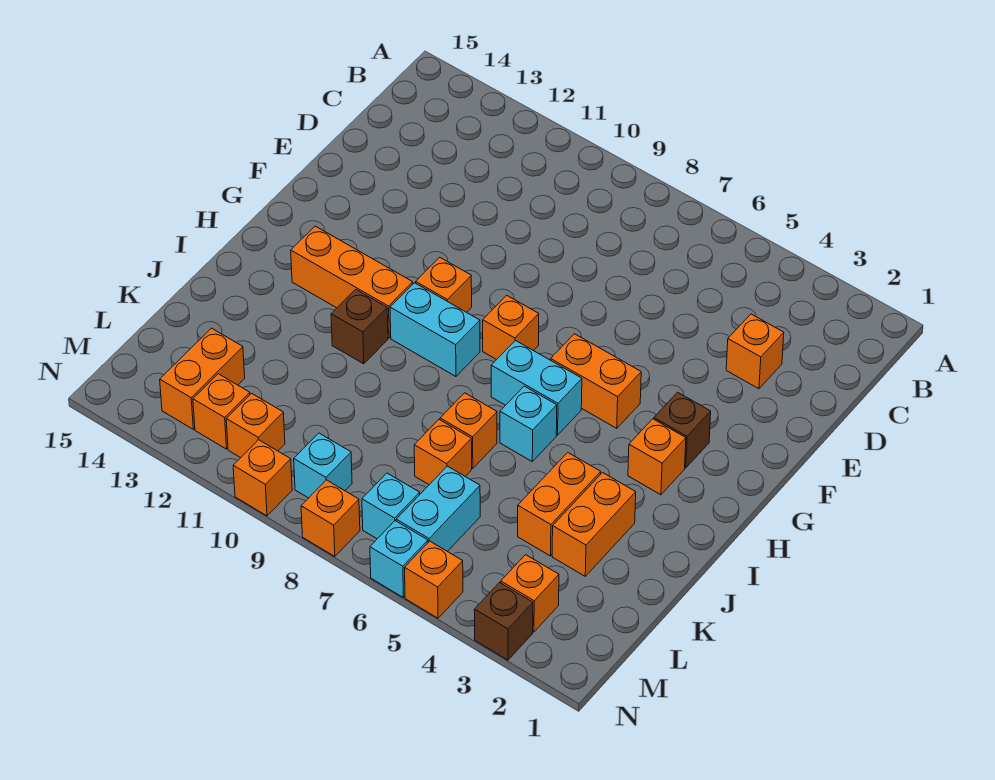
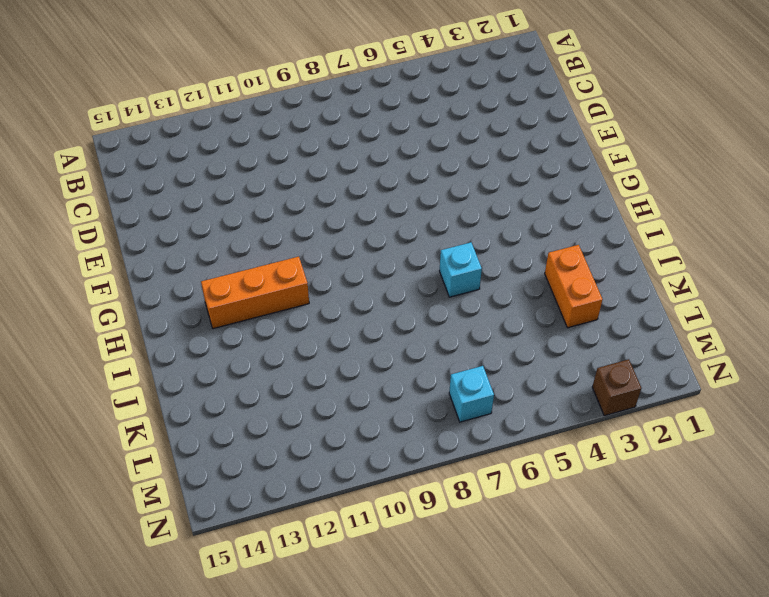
none -> orange 1x1 brick [726,314,784,389]
none -> brown 1x1 brick [654,392,711,468]
none -> orange 1x2 brick [551,334,641,428]

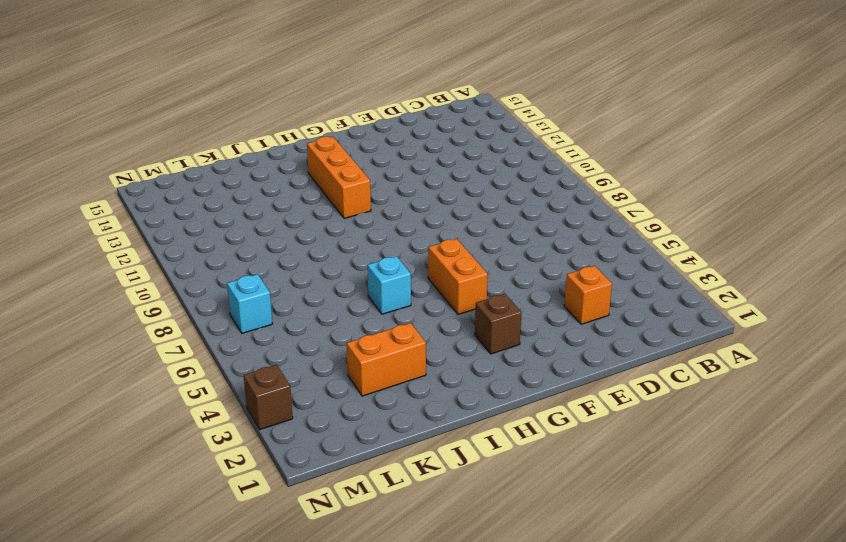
none -> orange 1x1 brick [483,295,539,360]
none -> orange 1x1 brick [416,257,472,312]
none -> orange 1x1 brick [628,419,686,495]

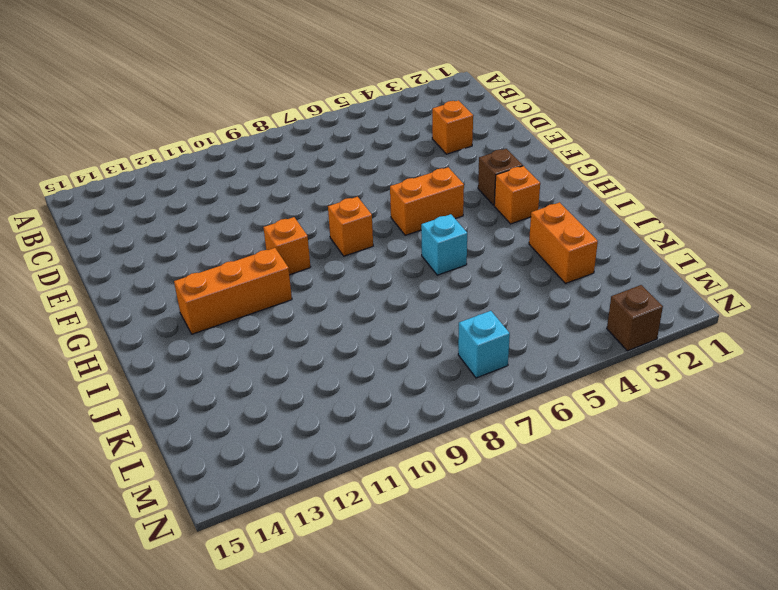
none -> cyan 1x2 brick [491,340,582,435]
none -> cyan 1x2 brick [390,283,480,376]
none -> brown 1x1 brick [331,289,388,364]

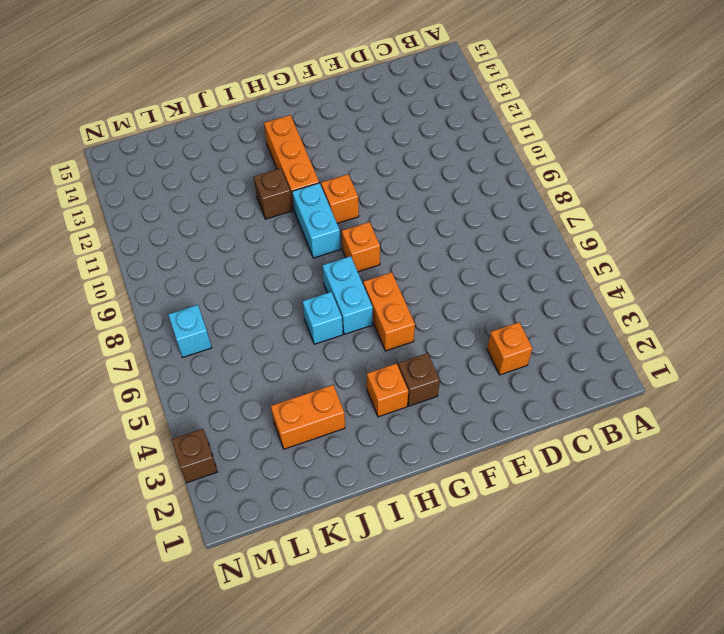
none -> orange 1x2 brick [518,453,601,556]
none -> orange 1x1 brick [440,393,497,468]
none -> orange 1x1 brick [414,420,472,485]

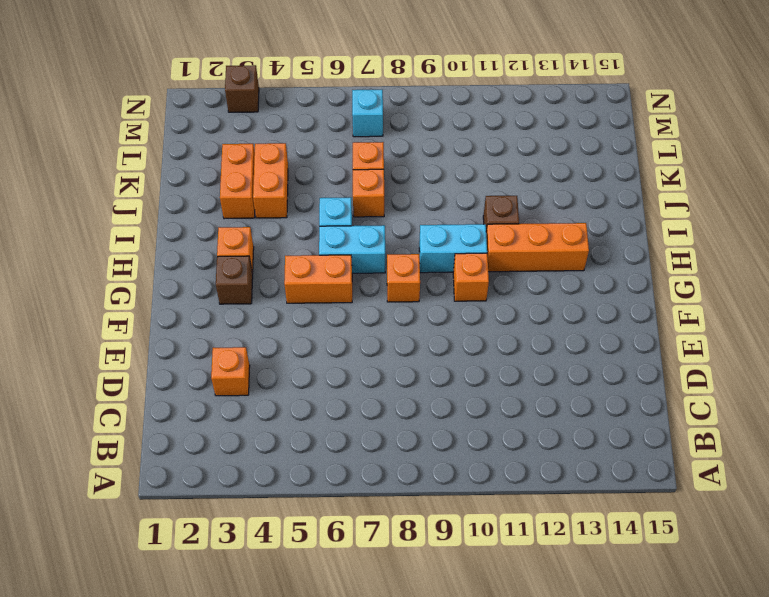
none -> cyan 1x2 brick [396,466,480,551]
none -> orange 1x2 brick [160,328,245,429]
none -> orange 1x1 brick [501,555,559,632]

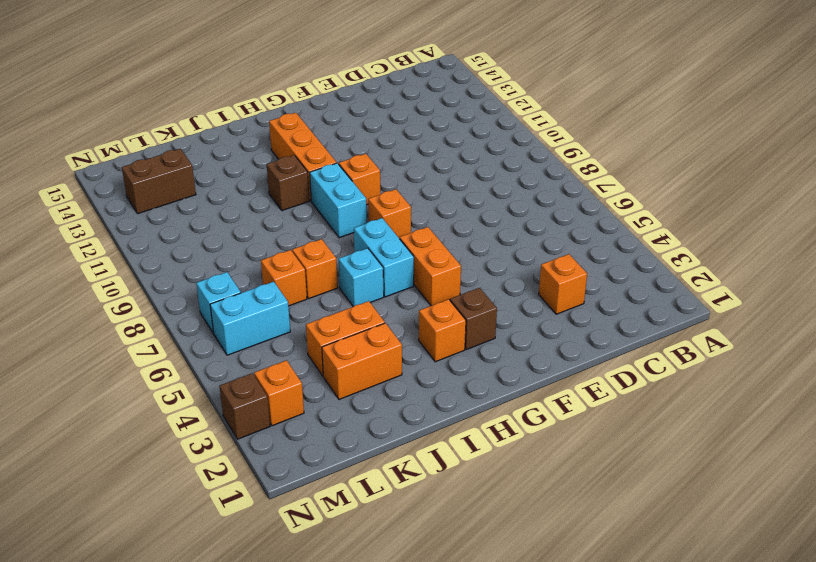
brown 1x2 brick [122,149,196,214] -> orange 1x2 brick [160,328,245,429]
none -> cyan 1x1 brick [294,433,352,498]
none -> orange 1x1 brick [226,393,285,458]
none -> orange 1x1 brick [193,374,250,449]

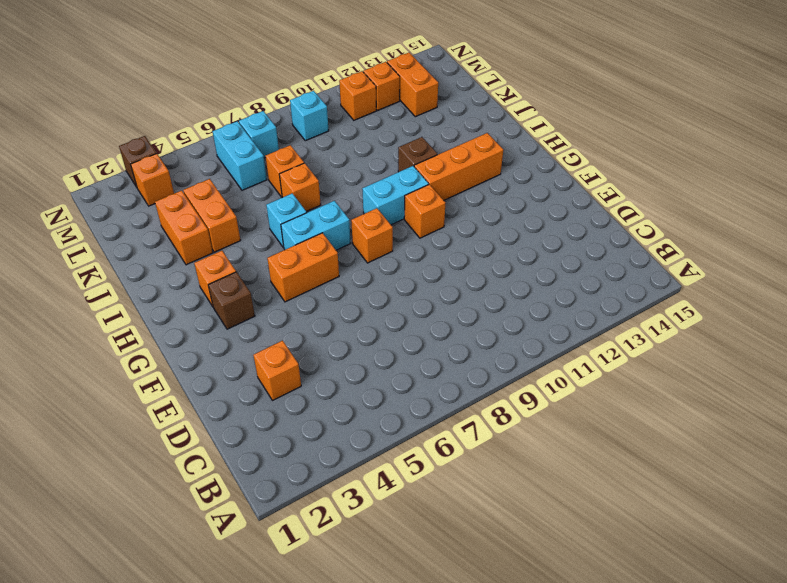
none -> orange 1x1 brick [405,541,463,618]
none -> cyan 1x1 brick [370,521,428,598]
none -> orange 1x1 brick [301,480,360,556]

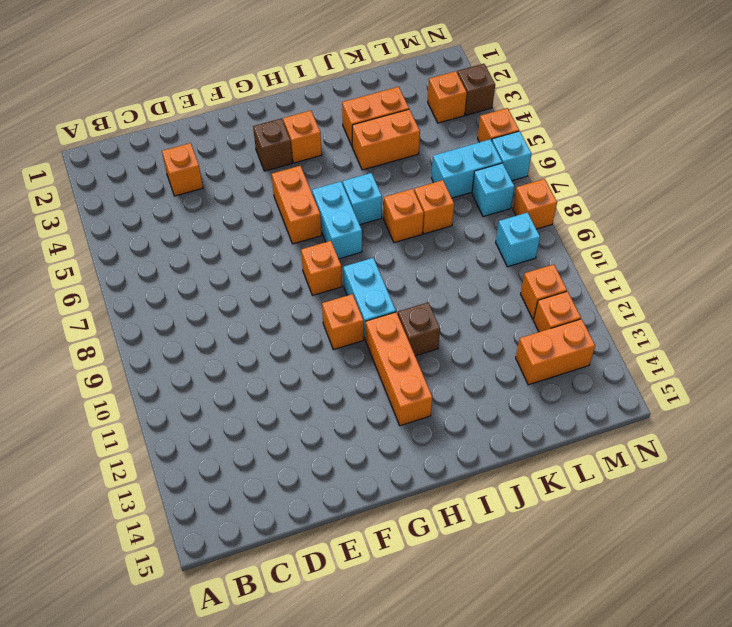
none -> orange 1x1 brick [233,440,292,516]

